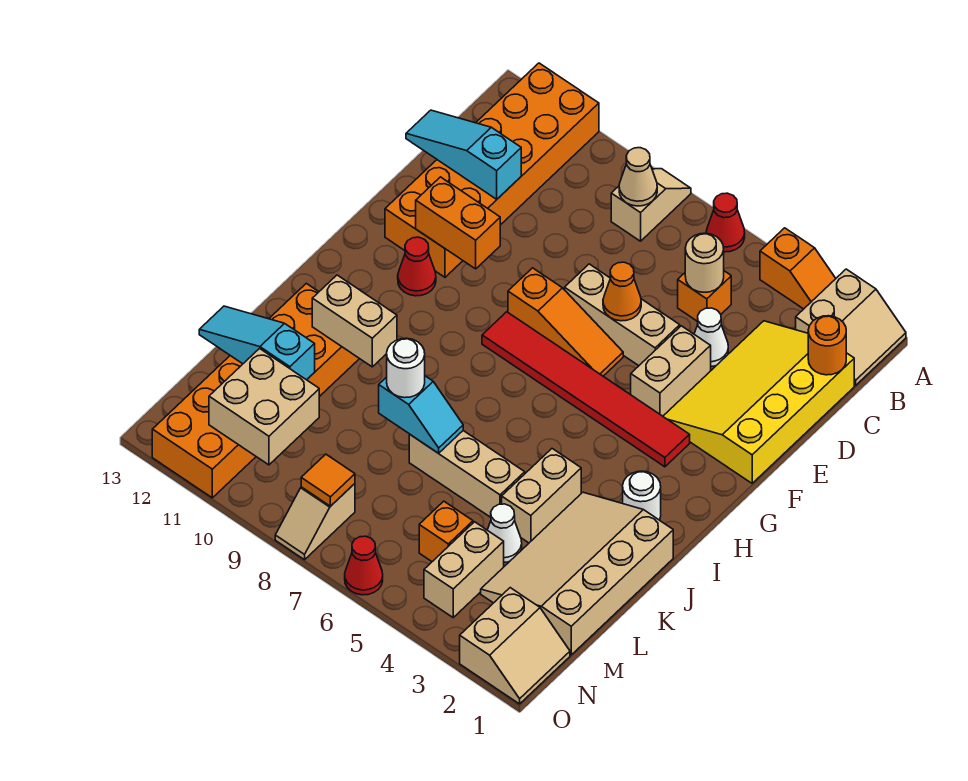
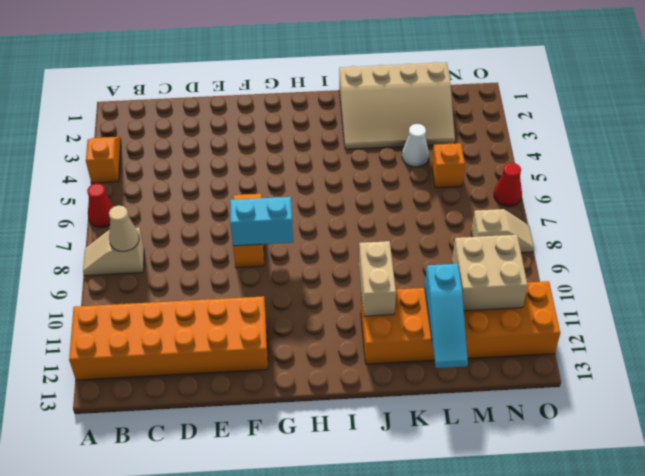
cyan 1x2 brick [230,197,293,246] -> none
none -> tan 2x2 slope [796,269,906,385]
none -> yellow 3x4 slope [663,321,854,483]
none -> orange 1x1 brick [678,271,731,322]
none -> white 1x1 cone [694,308,728,366]

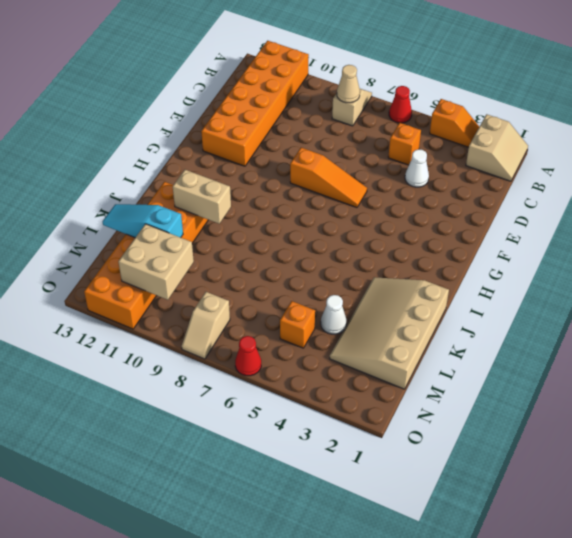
none -> yellow 3x4 slope [663,321,854,483]
none -> tan 1x2 brick [631,326,711,416]
none -> tan 1x3 brick [565,264,680,366]
none -> red 1x6 tile [482,312,690,467]

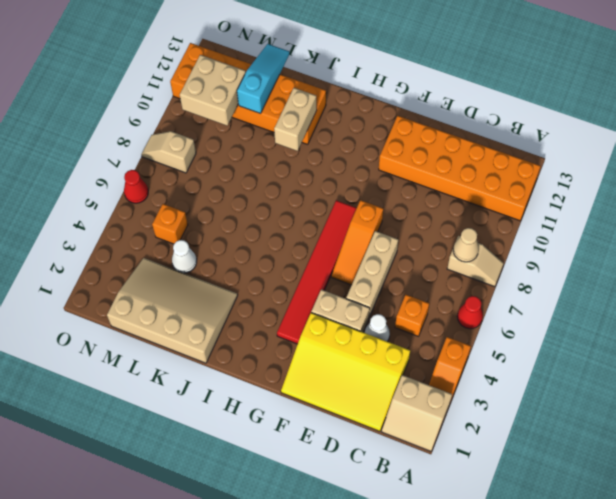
yellow 3x4 slope [281,313,410,431] -> yellow 3x4 slope turned to [663,321,854,483]
none -> red 1x1 cone [398,237,436,296]
none -> white 1x1 round brick [623,471,661,520]
none -> tan 1x2 brick [502,449,581,543]
none -> tan 1x3 brick [409,431,525,517]

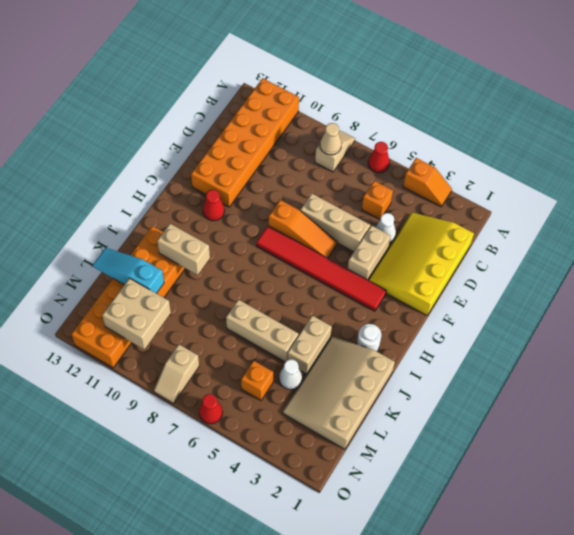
none -> tan 2x2 slope [796,269,906,385]
none -> tan 1x2 brick [424,522,504,617]
none -> tan 2x2 slope [460,588,570,704]
none -> orange 1x1 round brick [808,316,846,375]

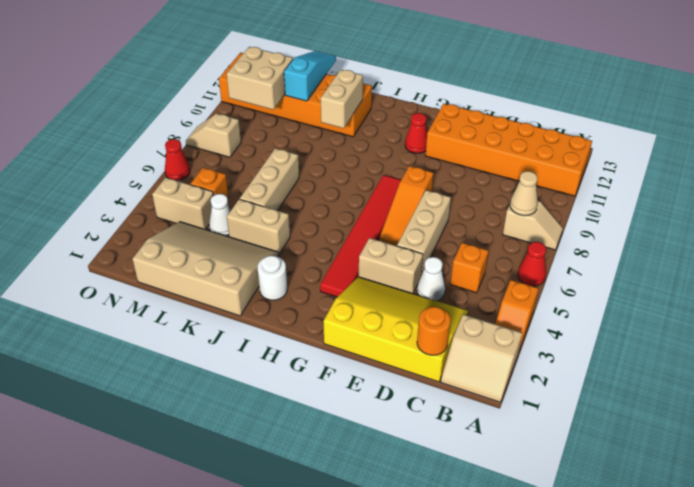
none -> tan 2x2 slope [460,588,570,704]
none -> tan 1x1 round brick [685,233,724,292]
none -> cyan 1x3 slope [406,110,521,199]
none -> orange 1x1 cone [603,262,641,321]

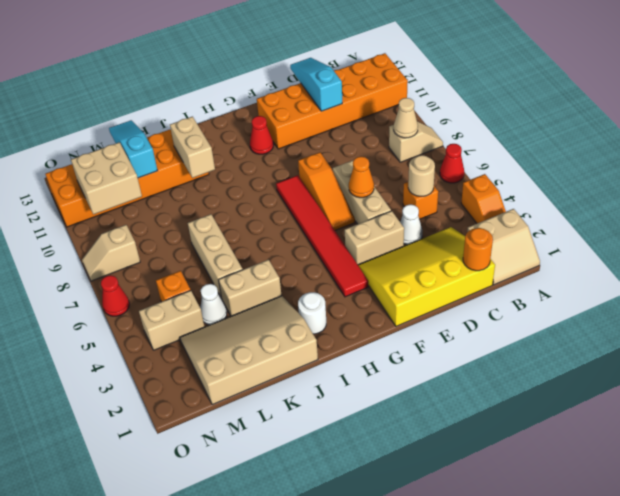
none -> tan 2x2 slope [460,588,570,704]
none -> orange 1x2 brick [416,177,500,269]
none -> cyan 1x2 slope [379,376,463,453]
none -> orange 1x1 tile [301,454,355,506]

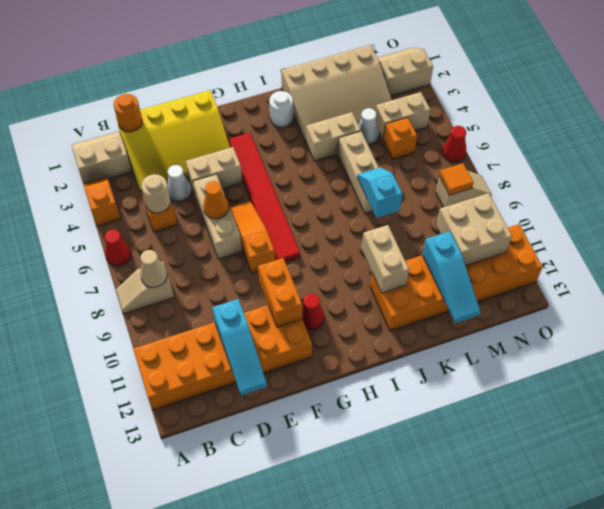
none -> white 1x1 round brick [387,338,425,398]

